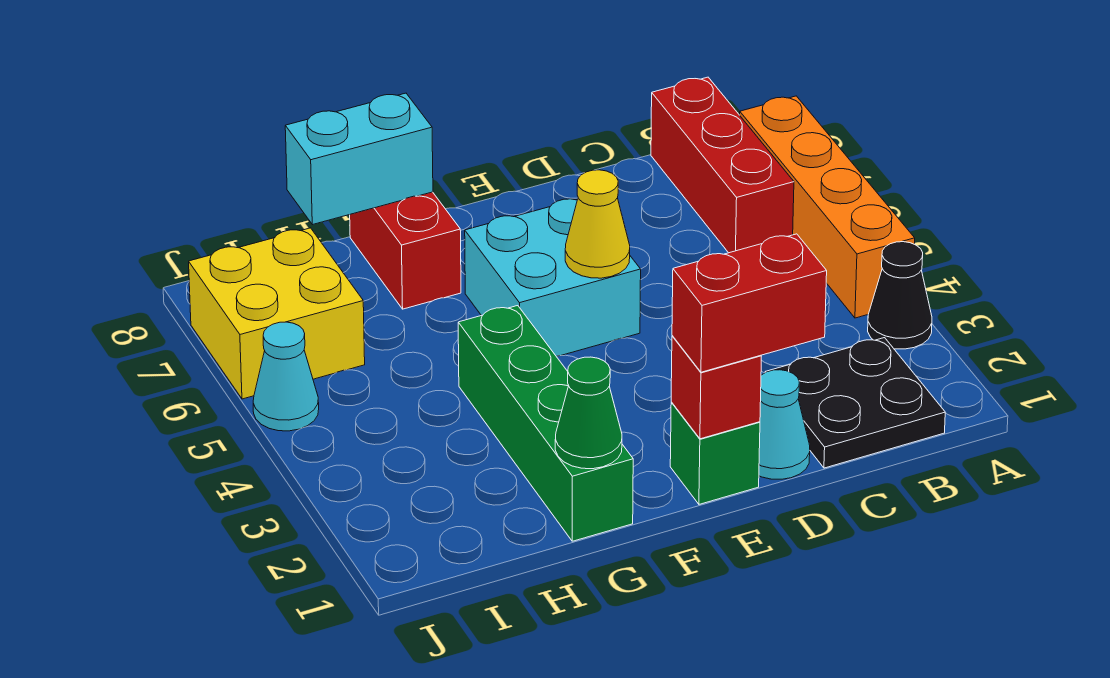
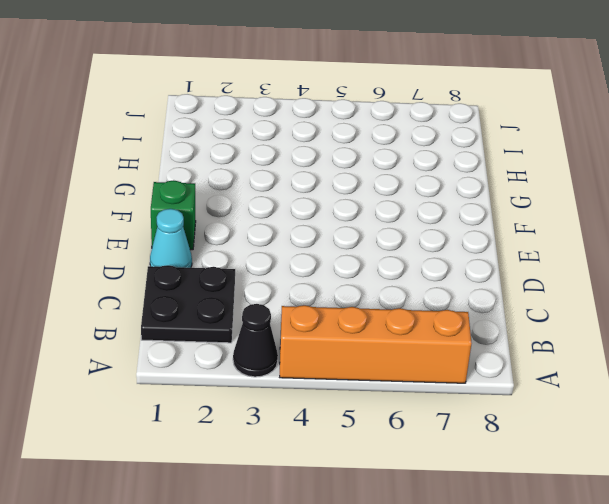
none -> red 1x3 brick [651,77,794,253]
none -> cyan 2x2 brick [465,199,641,356]
none -> green 1x4 brick [458,306,633,541]

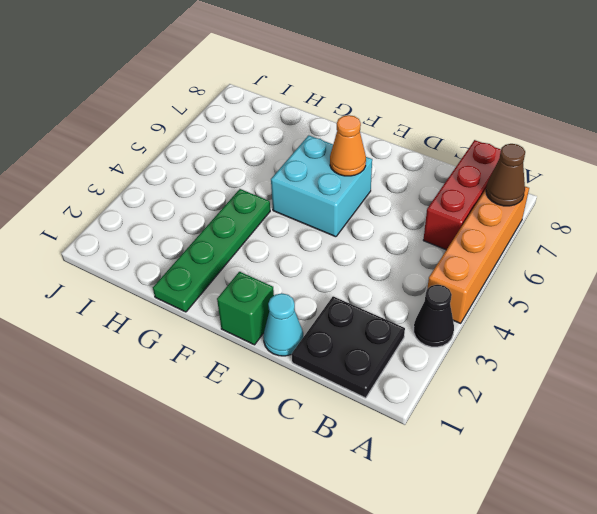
brown 1x1 cone [486,144,525,206] -> none
orange 1x1 cone [330,115,366,176] -> none
green 1x4 plate [153,189,270,312] -> green 1x4 brick [458,306,633,541]
none -> red 1x2 brick [350,192,461,309]
none -> yellow 2x2 brick [189,228,365,399]
none -> cyan 1x1 cone [253,322,319,431]

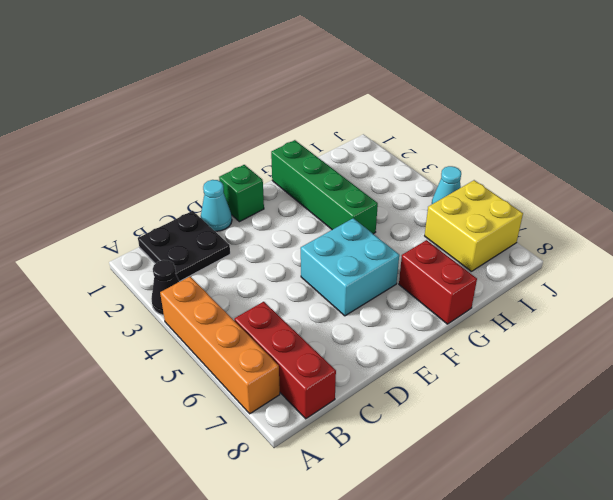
none -> red 1x1 brick [671,336,761,439]
none -> yellow 1x1 cone [565,170,630,278]
none -> green 1x1 cone [555,357,622,469]

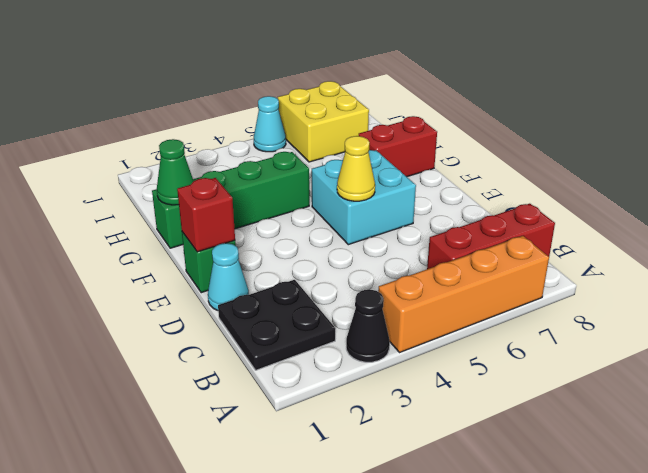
none -> cyan 1x2 brick [285,93,433,225]
none -> red 1x2 brick [672,234,827,372]

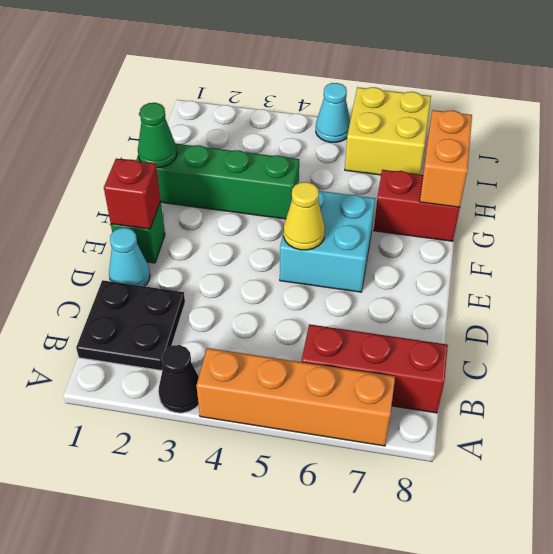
orange 1x2 brick [420,110,472,207] -> cyan 1x2 brick [285,93,433,225]
none -> red 1x2 brick [672,234,827,372]

